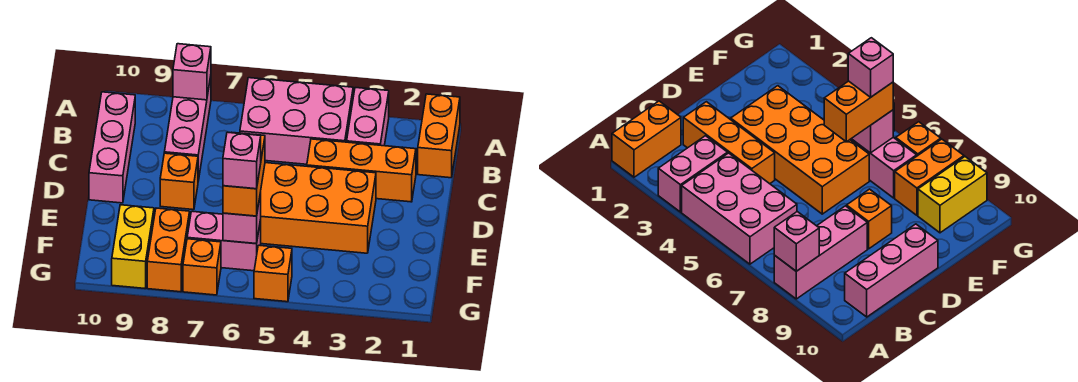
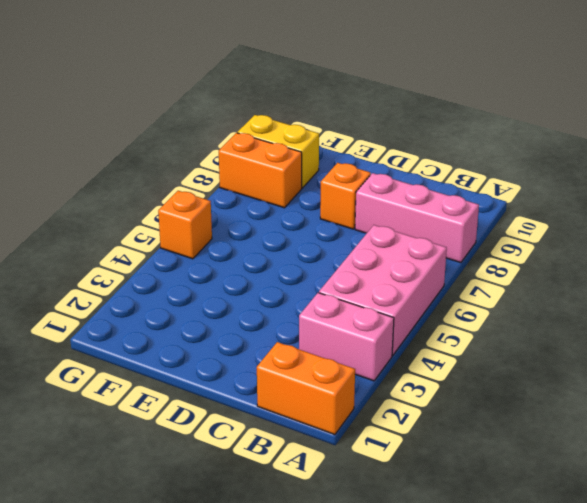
none -> pink 1x3 brick [89,92,135,203]
none -> orange 1x3 brick [307,139,416,202]
none -> orange 2x4 brick [261,163,376,253]

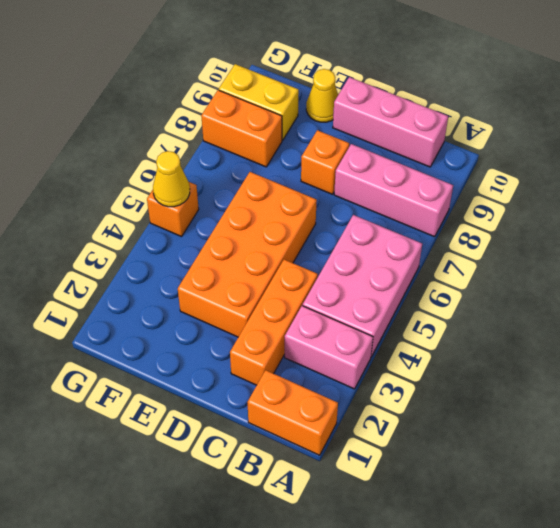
yellow 1x1 cone [306,69,338,122] -> none
yellow 1x1 cone [153,151,190,207] -> none
none -> pink 1x2 brick [187,211,261,271]
none -> orange 1x1 brick [183,239,221,295]
none -> pink 1x1 brick [173,44,211,100]

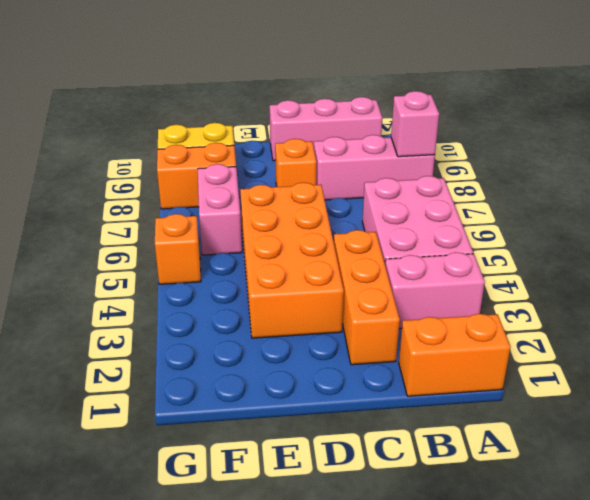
none -> orange 1x1 brick [183,239,221,295]
none -> pink 1x1 brick [223,192,261,244]
none -> orange 1x2 brick [223,132,265,216]

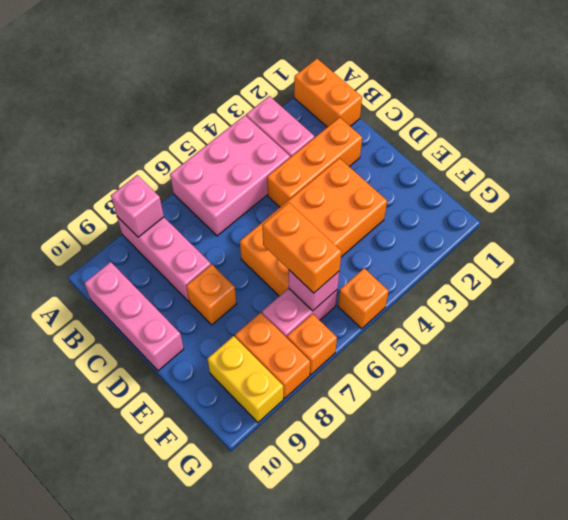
none -> pink 1x1 brick [223,132,261,189]

